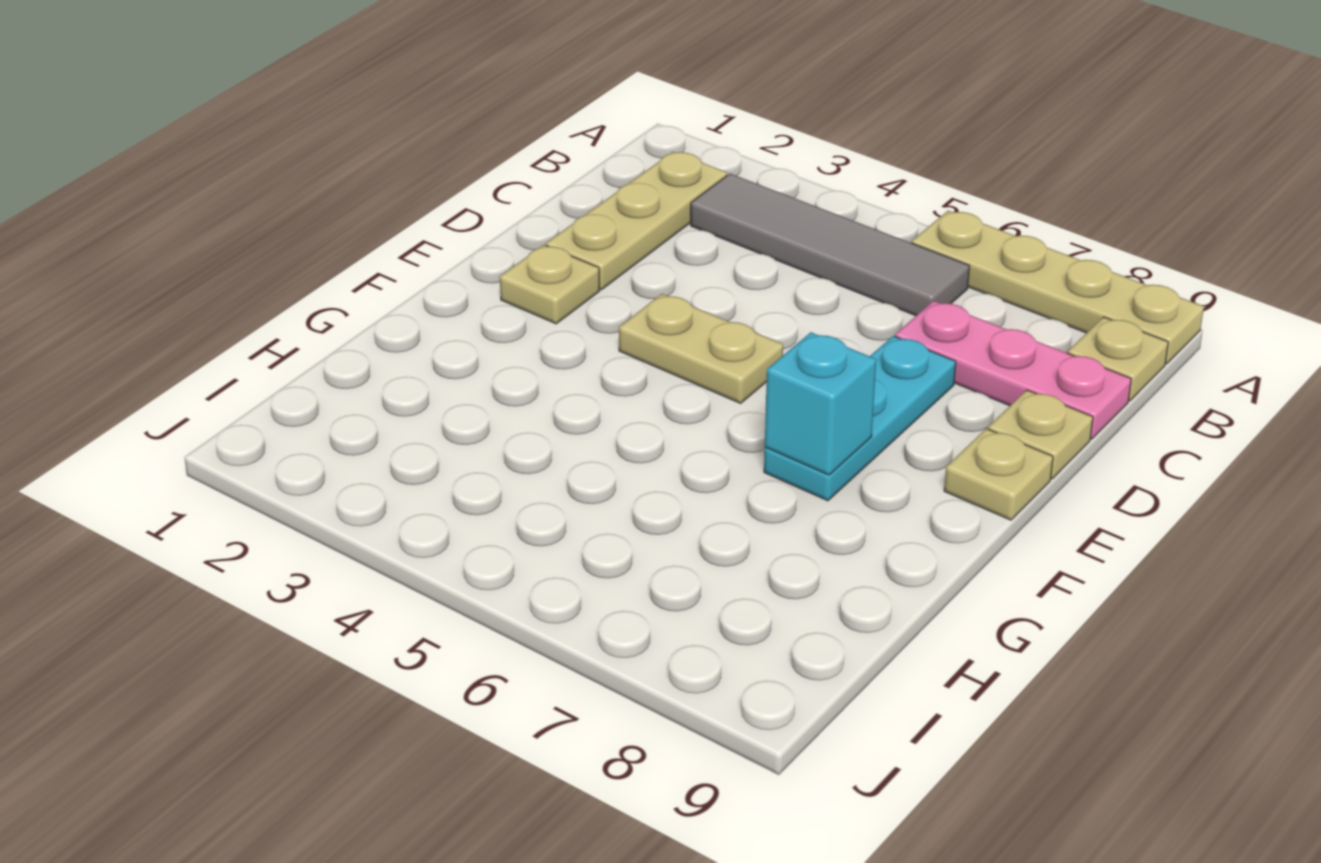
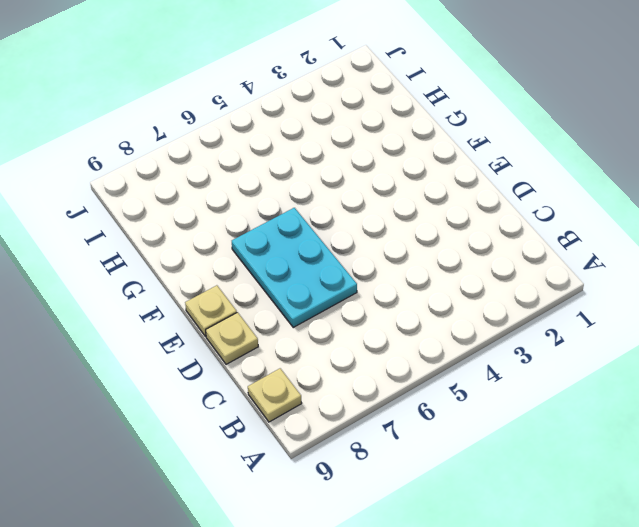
cyan 2x3 plate [232,208,357,327] -> cyan 1x3 plate [764,336,956,501]
none -> tan 1x4 plate [911,211,1204,364]
none -> tan 1x3 plate [546,152,727,290]

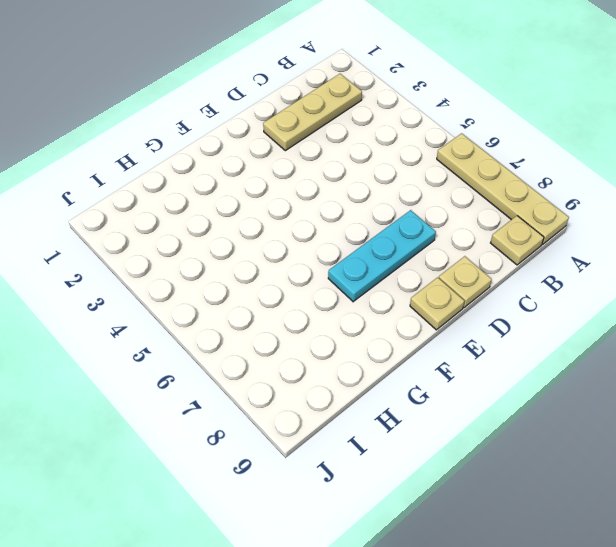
none -> grey 1x4 tile [691,174,969,316]
none -> pink 1x3 plate [895,301,1131,439]

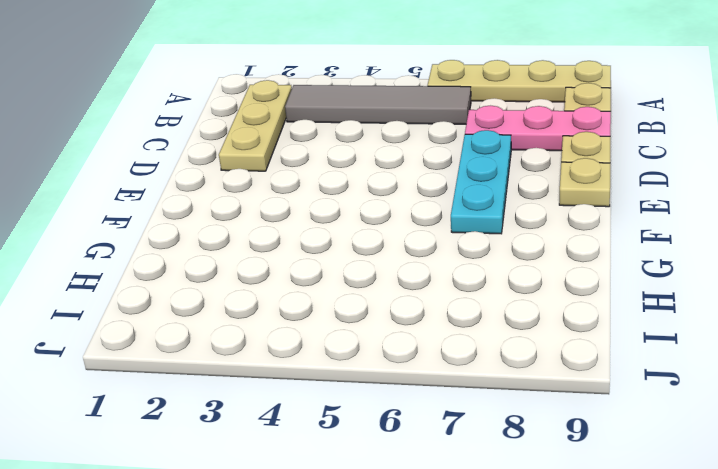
none -> tan 1x1 plate [500,245,599,324]
none -> tan 1x2 plate [619,294,783,403]

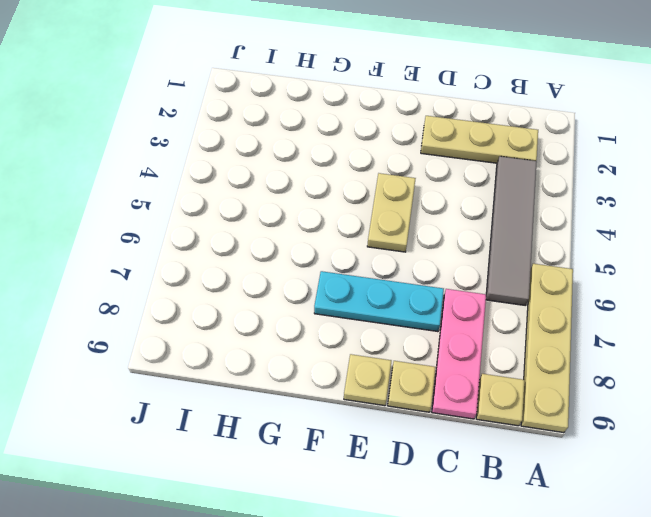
none -> tan 1x1 plate [500,245,599,324]
none -> cyan 1x1 brick [765,332,876,475]

